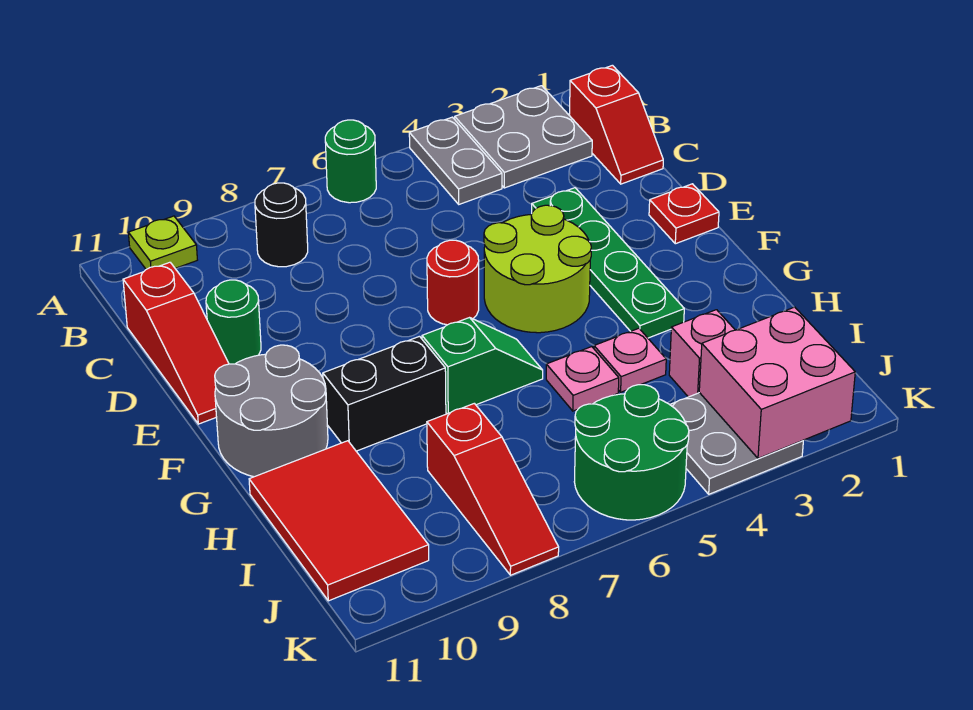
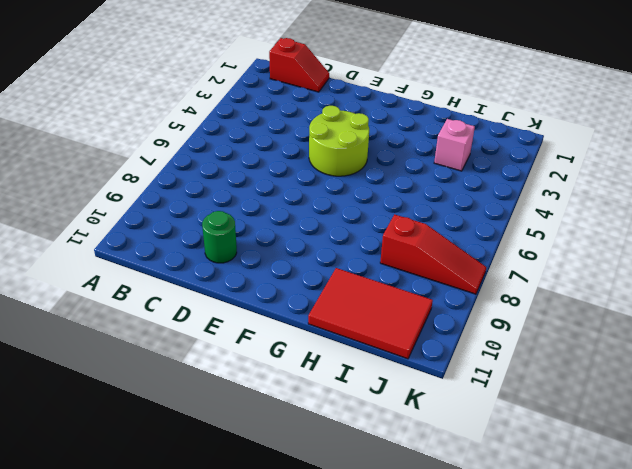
none -> grey 2x2 plate [455,86,592,188]
none -> grey 1x2 plate [409,117,502,204]
none -> green 1x1 round brick [325,120,376,203]

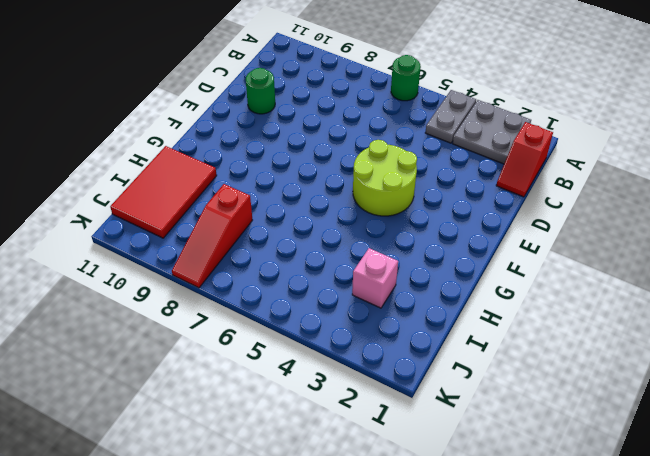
none -> lime 1x1 plate [128,216,197,269]
none -> black 1x1 round brick [255,183,308,267]
none -> red 1x3 slope [123,262,229,424]

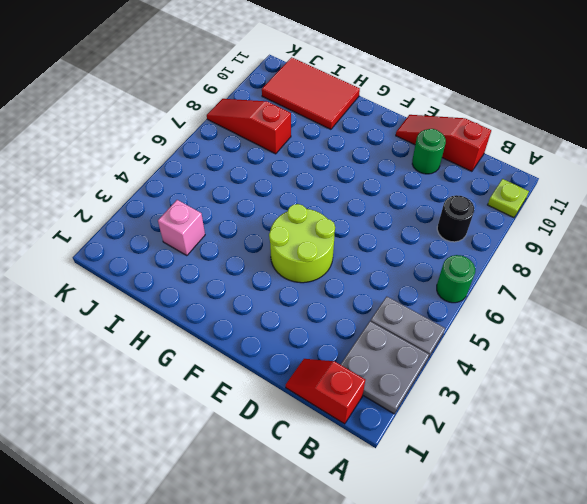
none -> green 1x4 plate [532,188,684,338]
none -> red 1x1 plate [649,184,719,244]
none -> red 1x1 round brick [427,240,479,325]

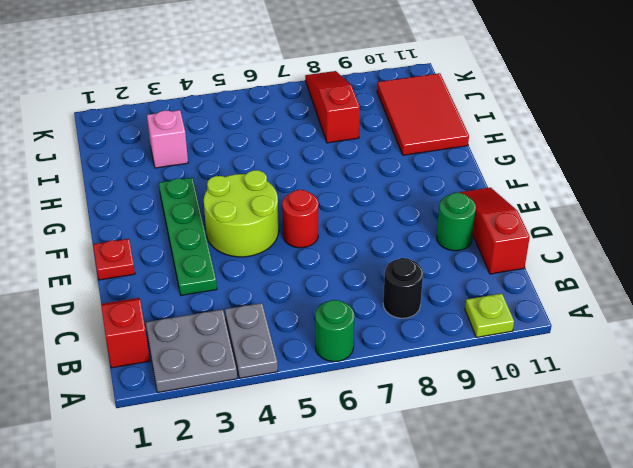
none -> grey 2x2 round brick [215,345,328,477]
none -> green 1x2 slope [422,318,543,414]
none -> black 1x2 brick [323,336,446,451]

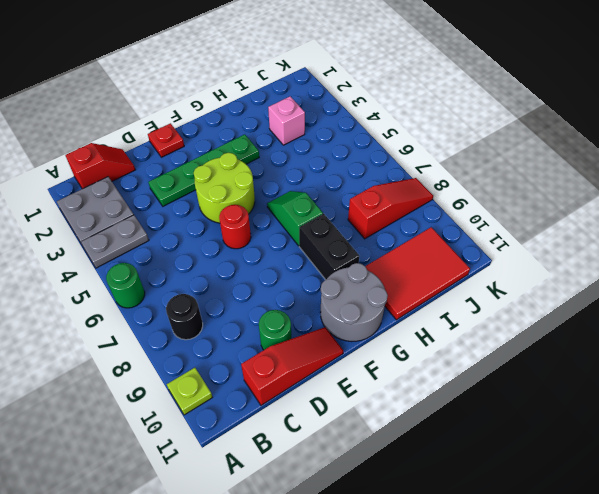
none -> pink 1x1 plate [594,328,666,392]
none -> pink 1x1 plate [546,347,619,411]
none -> grey 2x2 plate [670,393,803,494]

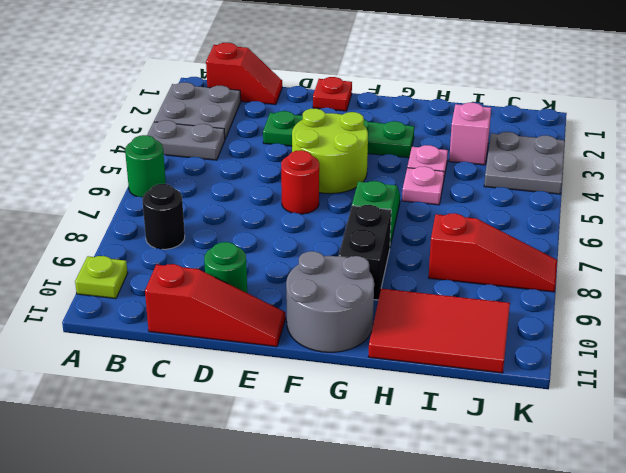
none -> green 2x2 round brick [574,385,689,520]
none -> pink 2x2 brick [699,307,855,458]

